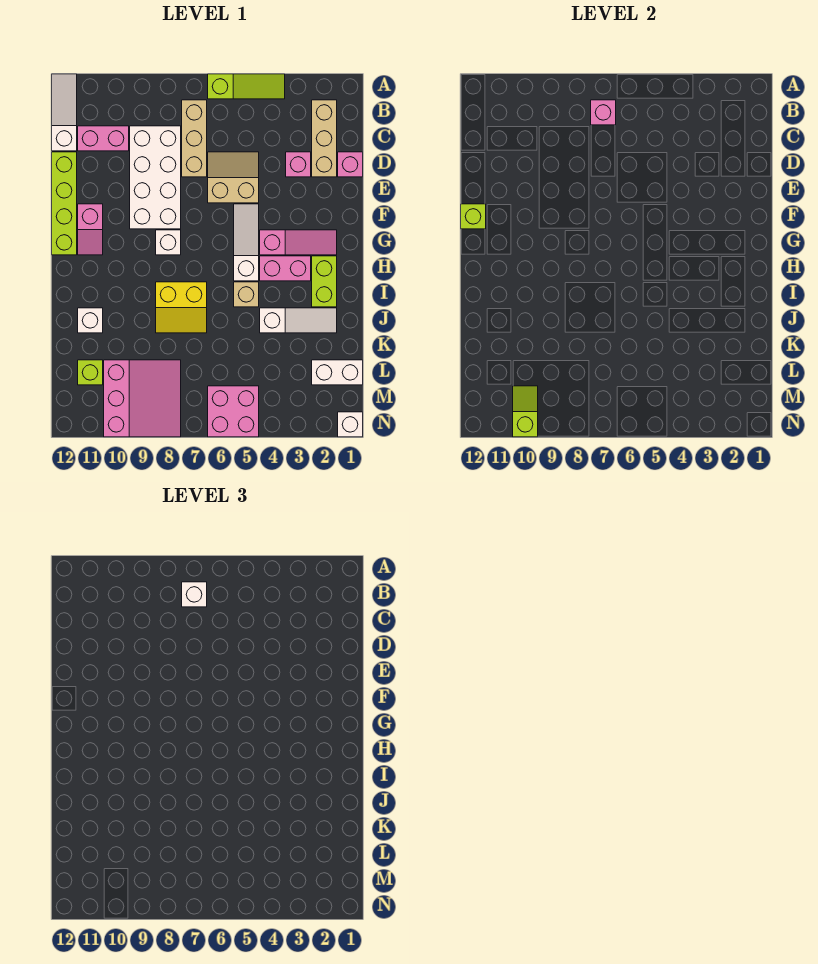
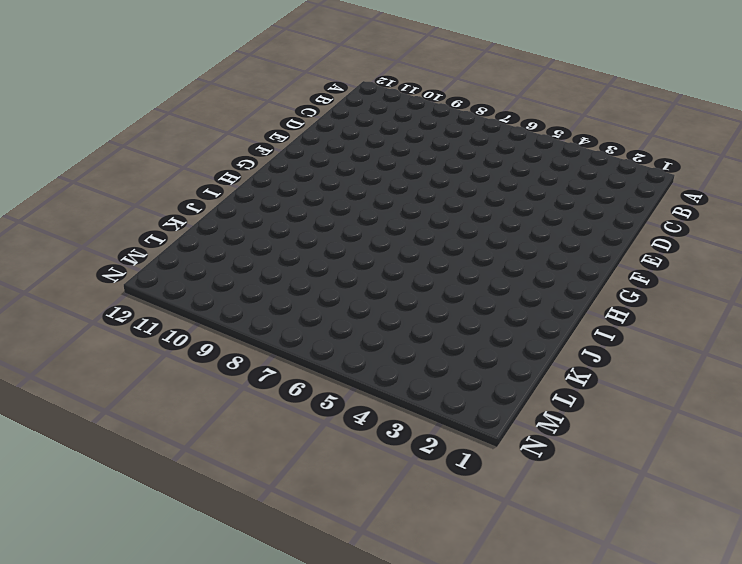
none -> lime 1x3 slope [208,74,285,99]
none -> white 1x3 slope [52,74,77,151]
none -> tan 1x3 brick [312,100,337,177]

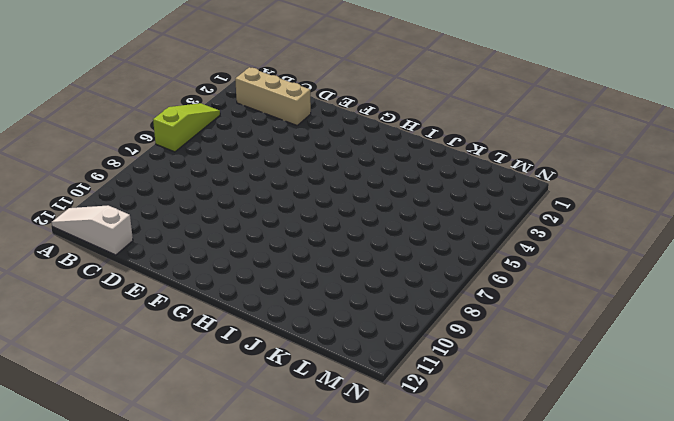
none -> tan 1x3 brick [182,100,207,177]
none -> white 2x4 brick [130,126,181,229]
none -> pink 1x2 brick [78,126,129,151]

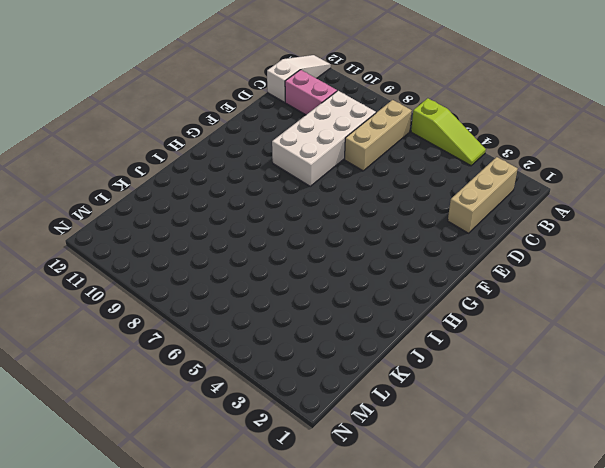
none -> pink 1x1 brick [338,152,363,177]
none -> pink 1x1 brick [286,152,311,177]
none -> tan 2x2 slope [208,152,259,203]

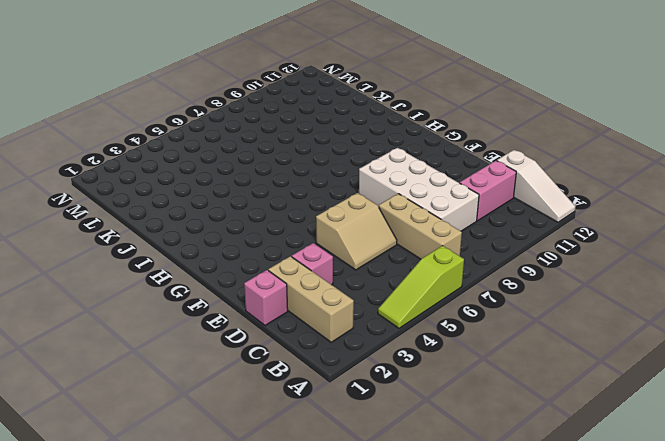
none -> lime 1x4 brick [52,152,77,255]
none -> white 1x3 slope [234,204,259,281]
none -> pink 1x2 slope [78,204,103,255]

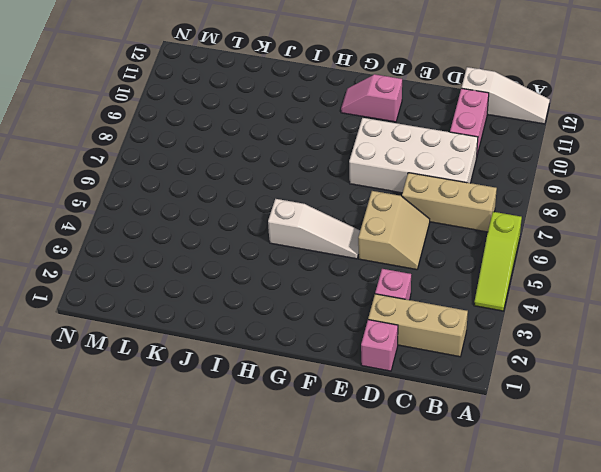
none -> lime 1x4 brick [52,152,77,255]
none -> pink 1x3 slope [260,230,337,255]
none -> white 1x1 brick [156,230,181,255]

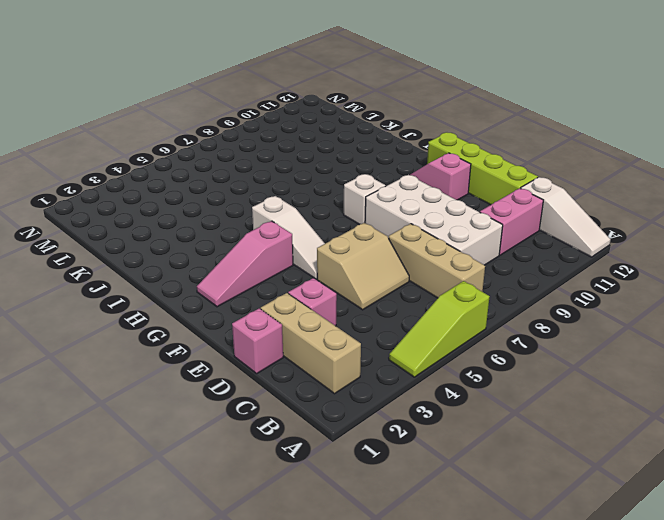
none -> lime 1x2 brick [312,256,337,307]
none -> pink 1x2 brick [260,256,311,281]
none -> tan 1x1 brick [234,282,259,307]

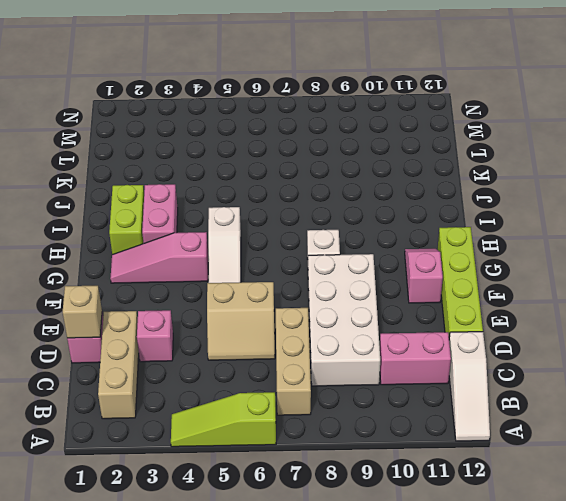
tan 1x1 brick [63,286,102,338] -> tan 1x1 brick moved to [234,282,259,307]
pink 1x2 brick [142,184,178,243] -> pink 1x2 brick turned to [260,256,311,281]
none -> yellow 2x2 slope [156,282,207,333]
none -> white 1x3 slope [260,308,337,333]
none -> white 1x1 brick [78,308,103,333]

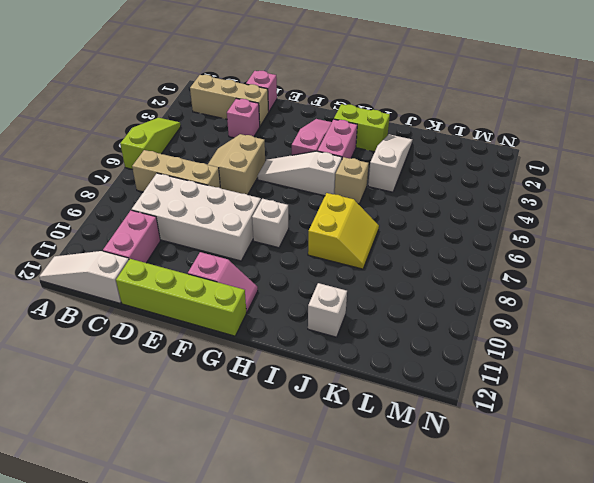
none -> white 1x2 brick [312,360,363,385]
none -> pink 3x3 slope [104,360,181,437]
none -> lime 1x1 brick [78,360,103,385]

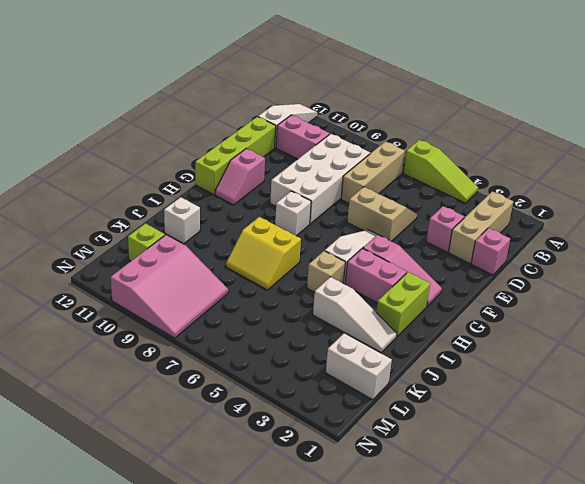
none -> pink 2x2 brick [208,386,259,437]
none -> white 1x1 brick [338,412,363,437]
none -> pink 1x1 brick [591,100,616,125]

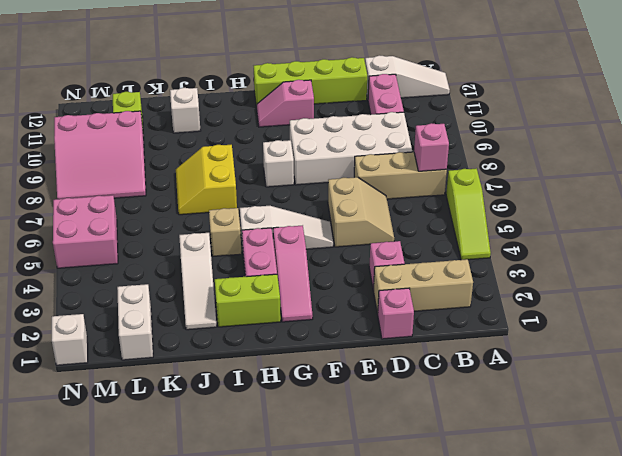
none -> lime 1x1 brick [461,204,486,229]
none -> lime 1x2 slope [513,386,538,437]
none -> white 1x1 brick [182,582,207,607]

